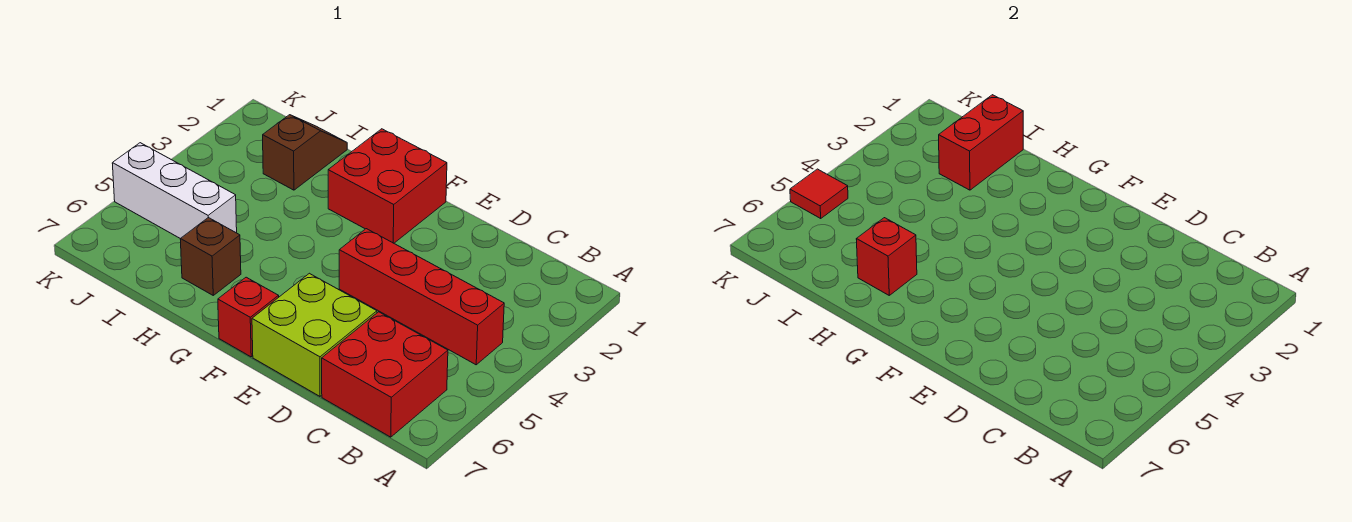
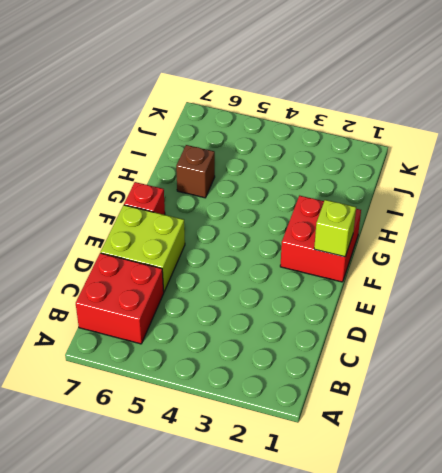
lime 1x1 brick [314,200,356,257] -> none
none -> red 1x4 brick [339,229,504,365]
none -> brown 1x2 slope [263,115,347,190]

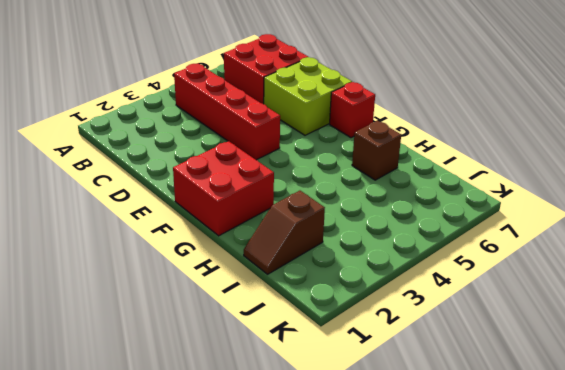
none -> white 1x3 brick [112,143,237,239]
none -> red 1x1 brick [856,218,917,295]

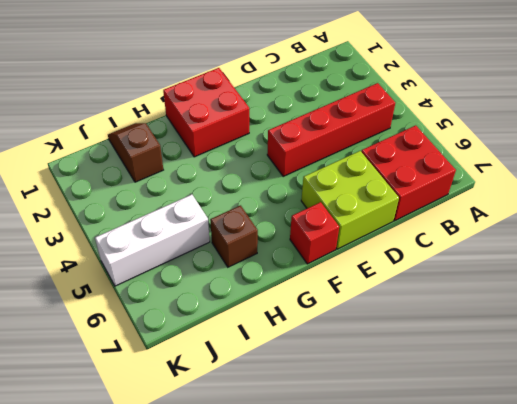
none -> red 1x1 brick [856,218,917,295]
none -> red 1x2 brick [939,95,1023,190]

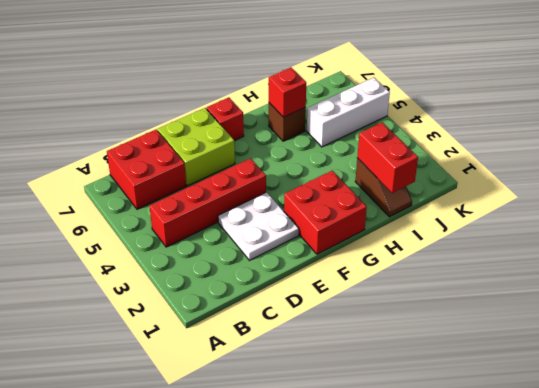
white 2x2 plate [218,192,299,261] -> none
none -> red 1x1 tile [790,169,848,218]

